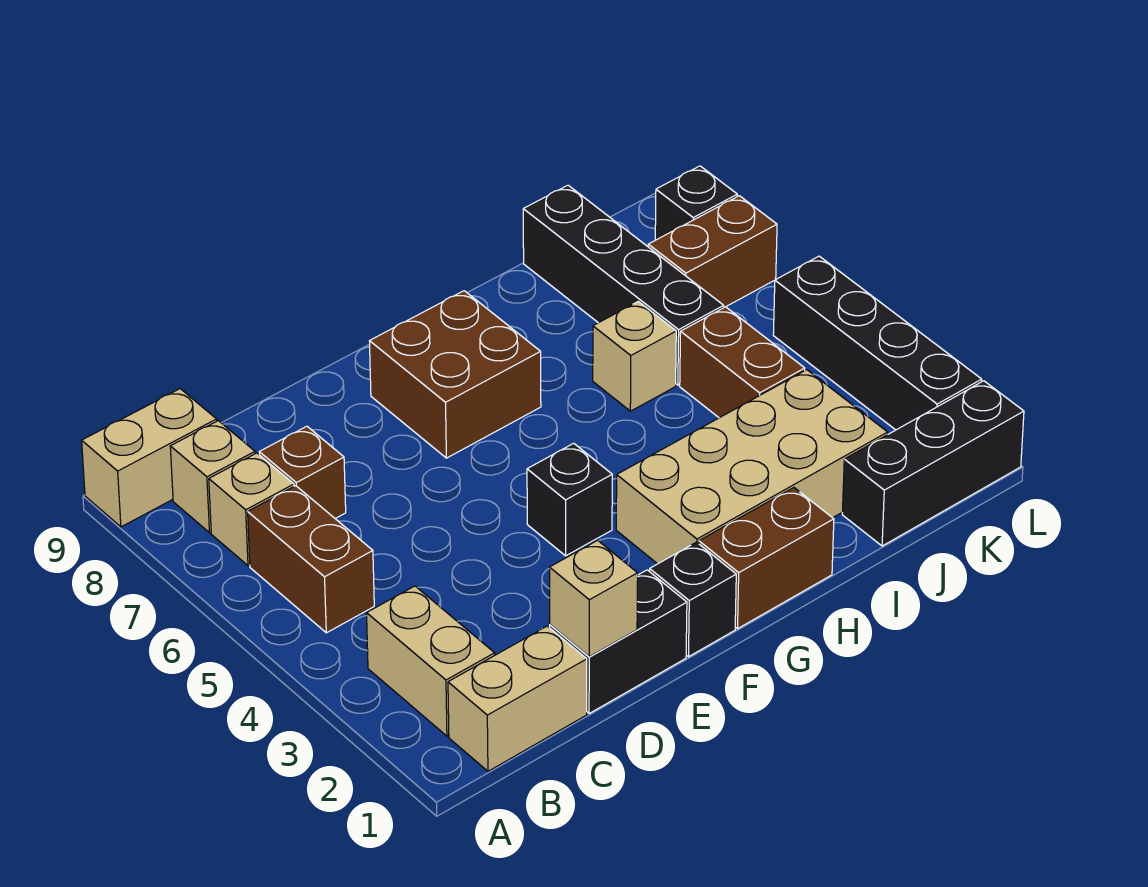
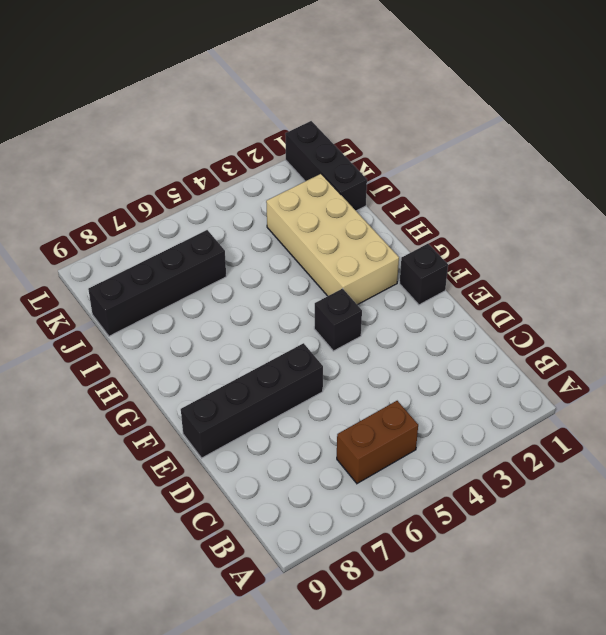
black 1x4 brick [181,343,323,458] -> black 1x4 brick moved to [773,256,982,430]
none -> tan 1x2 brick [82,389,217,527]
none -> tan 1x2 brick [448,626,587,771]
none -> tan 1x2 brick [367,586,495,736]

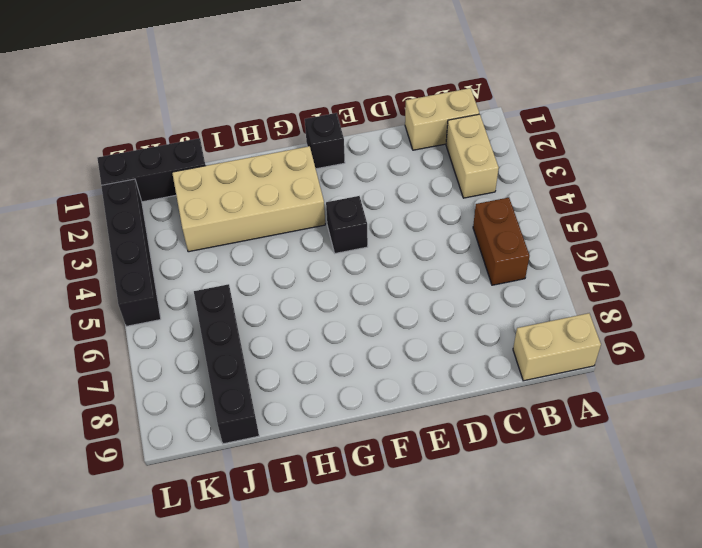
none -> tan 1x1 brick [209,453,294,566]
none -> tan 1x1 brick [170,421,255,533]
none -> brown 1x1 brick [259,426,346,518]

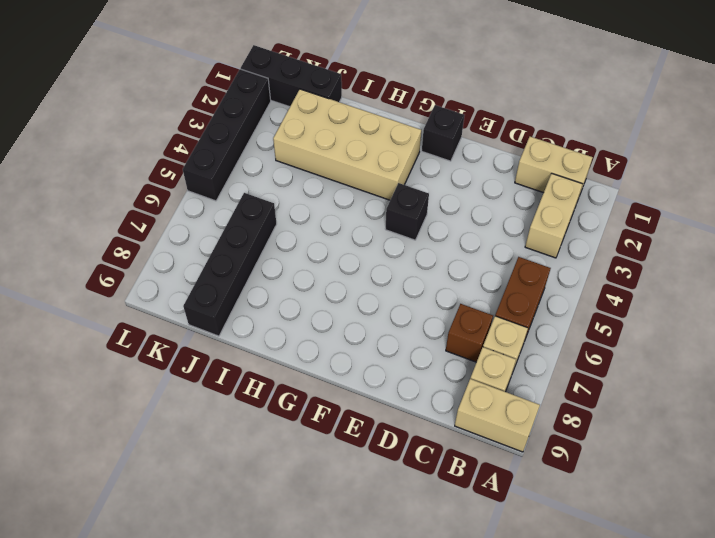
none -> black 1x2 brick [550,570,687,714]
none -> brown 2x2 brick [369,291,541,458]
none -> brown 1x2 brick [699,488,834,629]

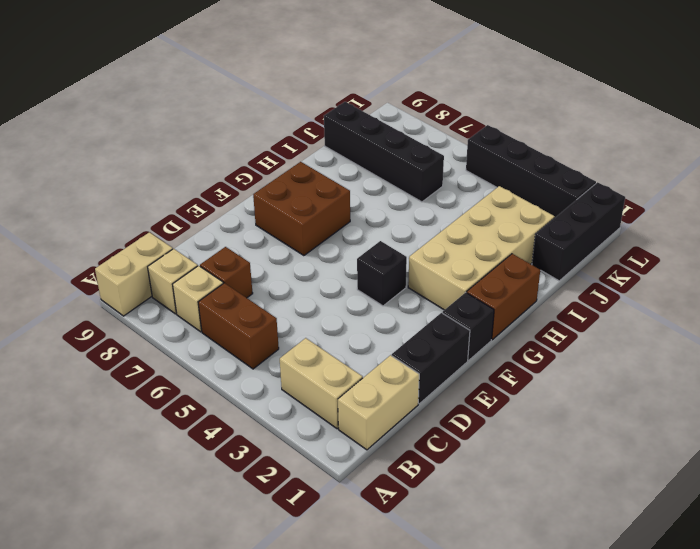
none -> tan 1x1 brick [593,302,676,411]
none -> brown 1x2 brick [680,307,805,418]
none -> brown 1x2 brick [648,196,777,307]

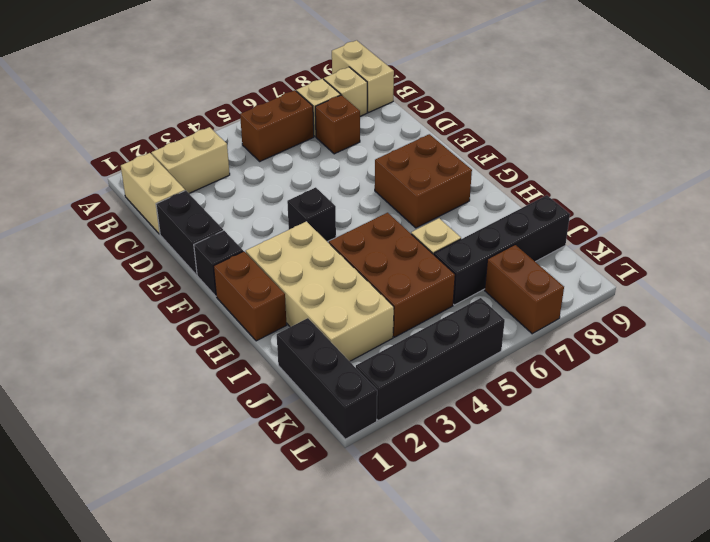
brown 2x3 brick [329,213,455,337] -> brown 1x2 brick [680,307,805,418]
none -> black 1x1 brick [655,166,737,240]
none -> tan 1x1 brick [550,540,638,657]

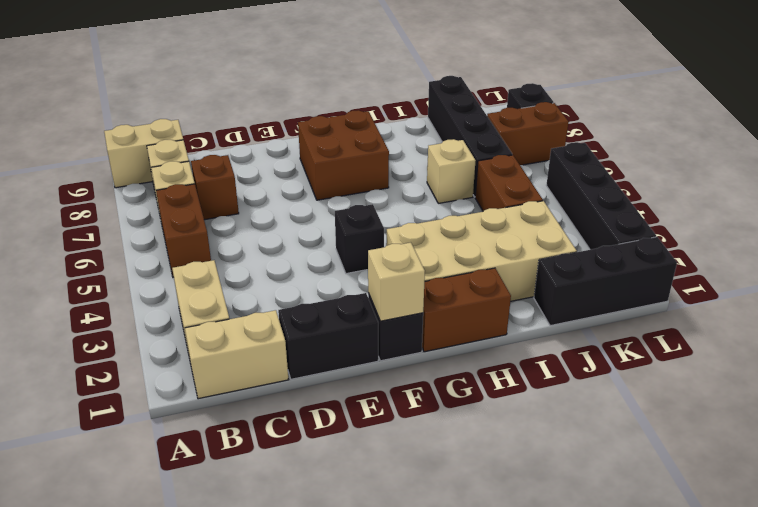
tan 1x1 brick [368,243,425,321] -> tan 1x1 brick moved to [550,540,638,657]

